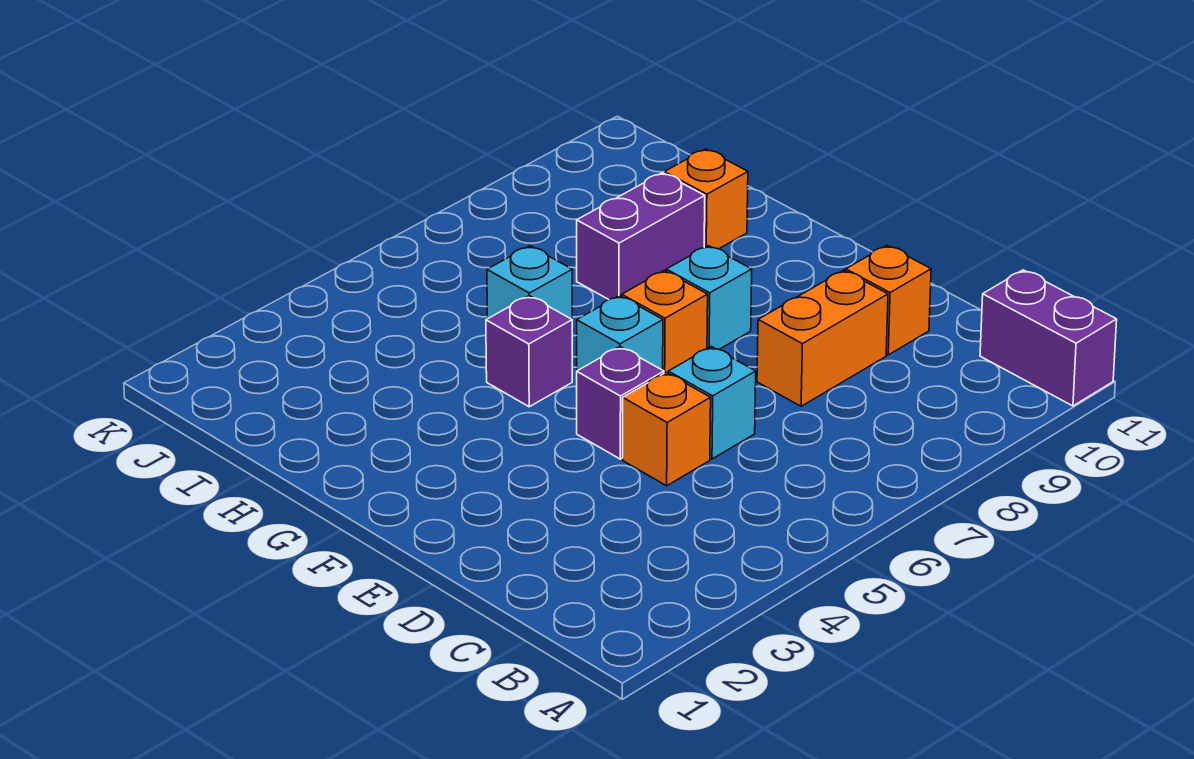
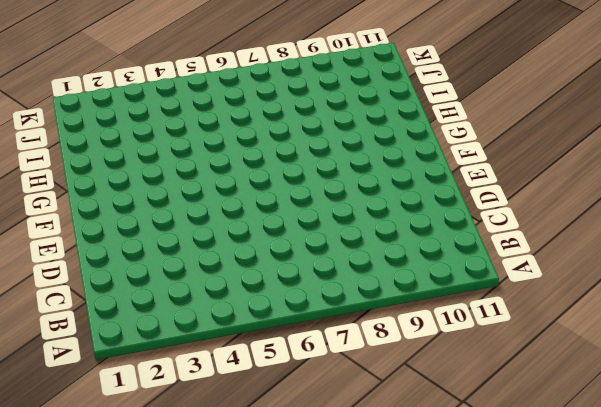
none -> purple 1x2 brick [980,270,1117,406]
none -> orange 1x1 brick [623,373,711,486]
none -> cyan 1x1 brick [668,346,756,459]

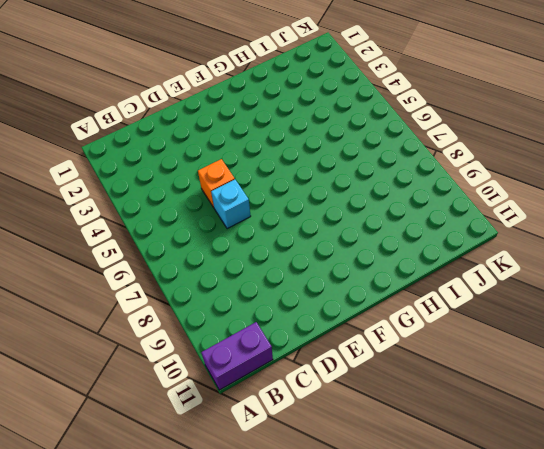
none -> orange 1x2 brick [757,270,888,406]
none -> orange 1x1 brick [846,245,931,355]
none -> purple 1x1 brick [577,347,664,459]

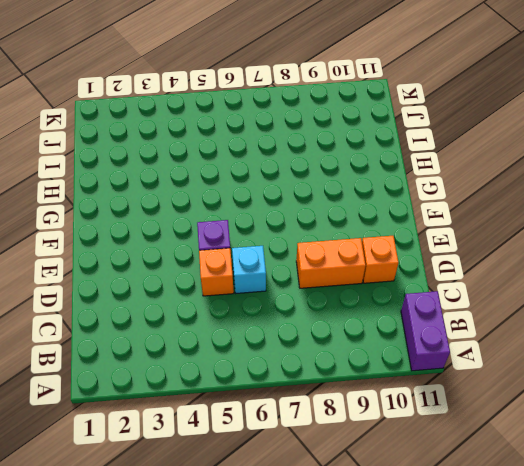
none -> cyan 1x1 brick [577,296,663,371]
none -> orange 1x1 brick [622,270,708,373]
none -> cyan 1x1 brick [666,246,752,349]

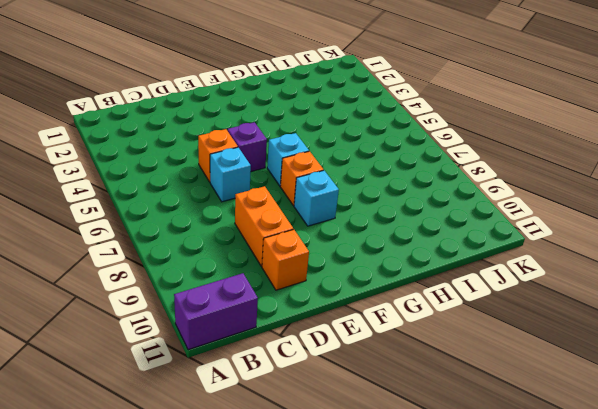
none -> purple 1x1 brick [486,296,572,407]
none -> cyan 1x1 brick [487,246,572,319]
none -> purple 1x2 brick [577,173,705,300]

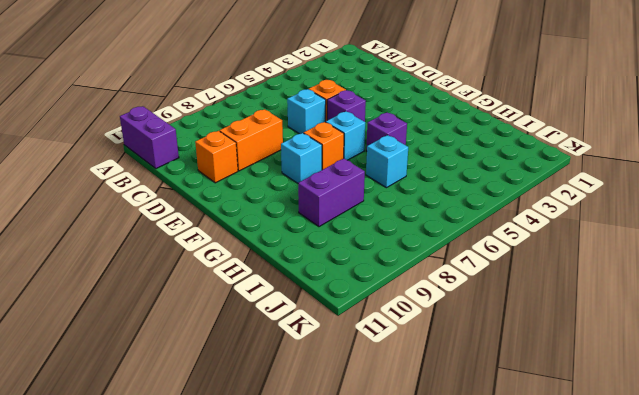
none -> orange 1x1 brick [664,149,748,249]

